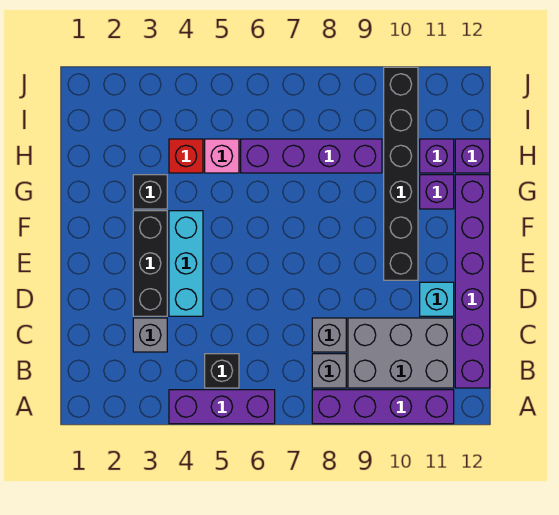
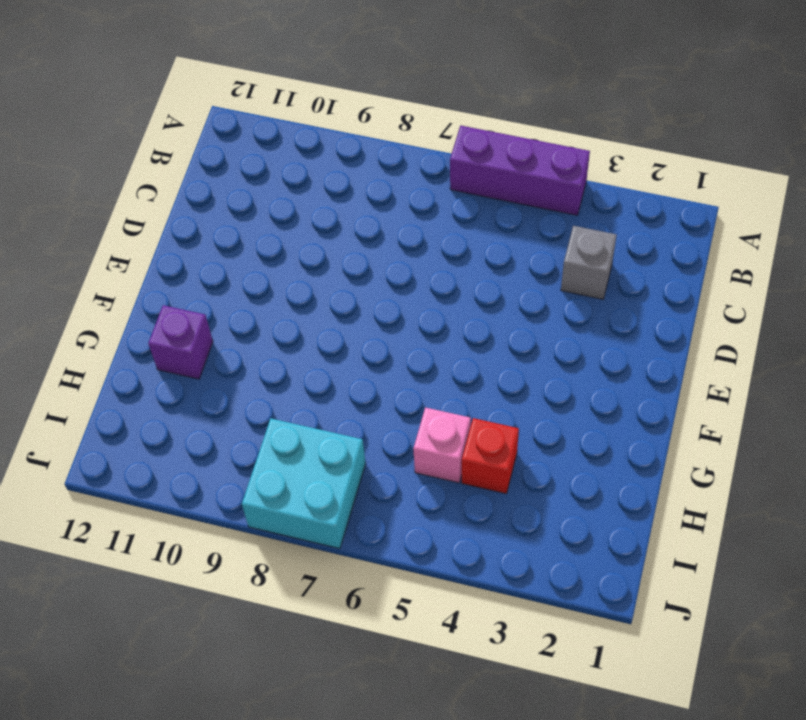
cyan 2x2 brick [242,419,366,549] -> none
none -> purple 1x4 brick [312,390,454,424]
none -> black 1x1 brick [205,354,239,388]
none -> grey 1x1 brick [312,354,346,388]

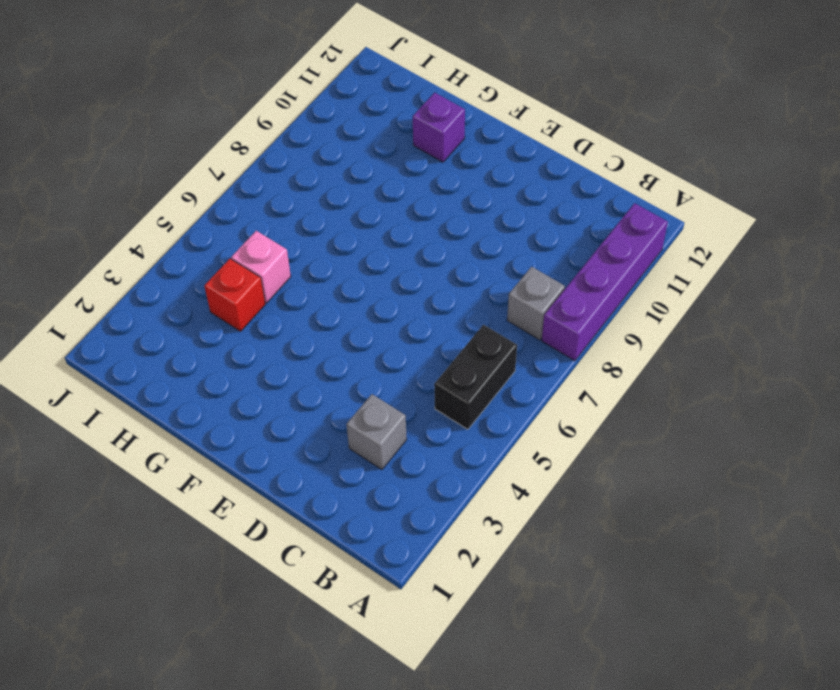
black 1x2 brick [434,325,517,429] -> black 1x1 brick [205,354,239,388]
none -> purple 1x3 brick [169,390,275,424]
none -> grey 2x3 brick [348,318,454,388]
none -> purple 1x6 brick [455,175,490,388]

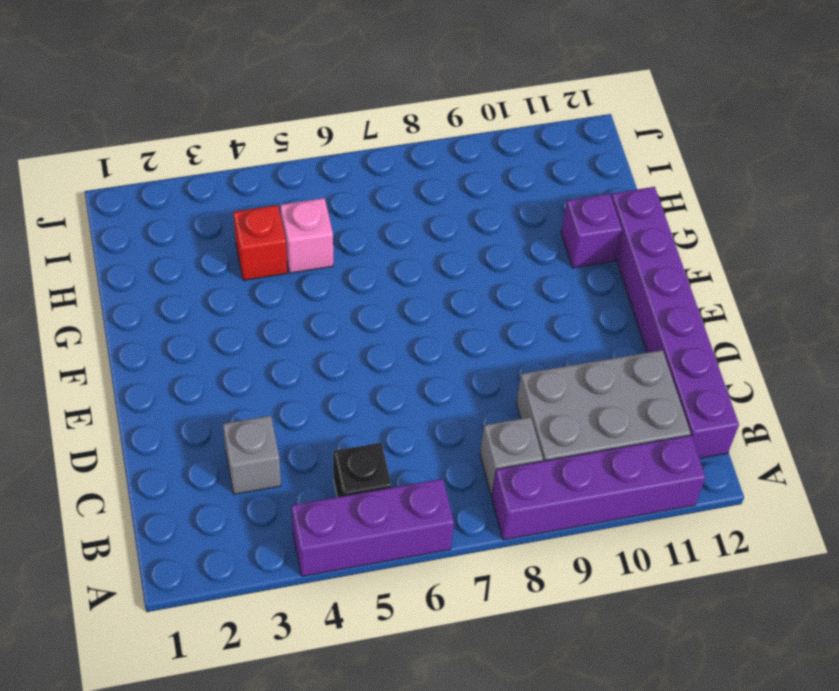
none -> grey 1x1 brick [312,318,346,352]
none -> black 1x3 brick [133,211,167,316]
none -> cyan 1x3 brick [169,211,203,316]

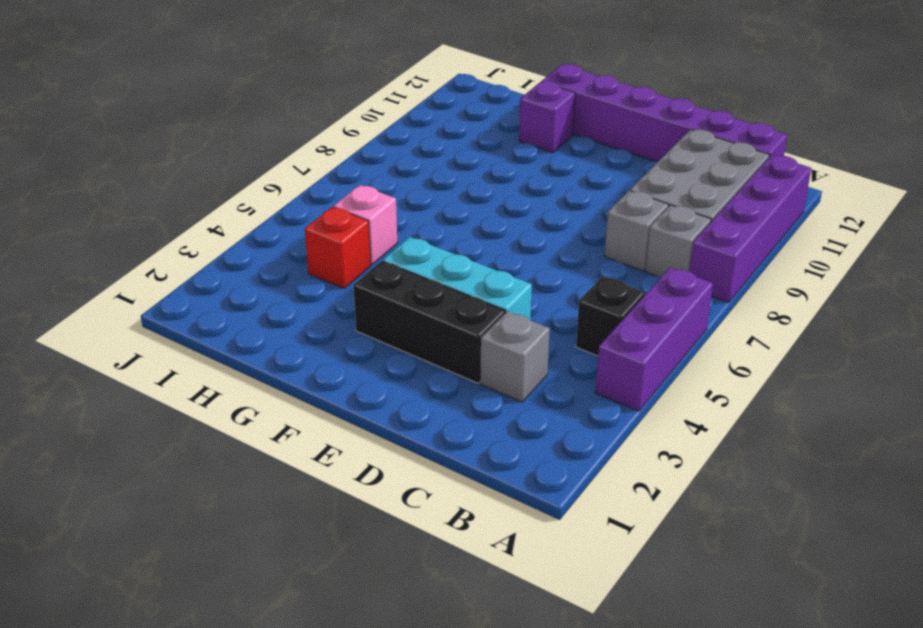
none -> cyan 1x1 brick [420,282,454,316]
none -> black 1x6 brick [384,67,418,280]
none -> black 1x1 brick [133,175,167,209]

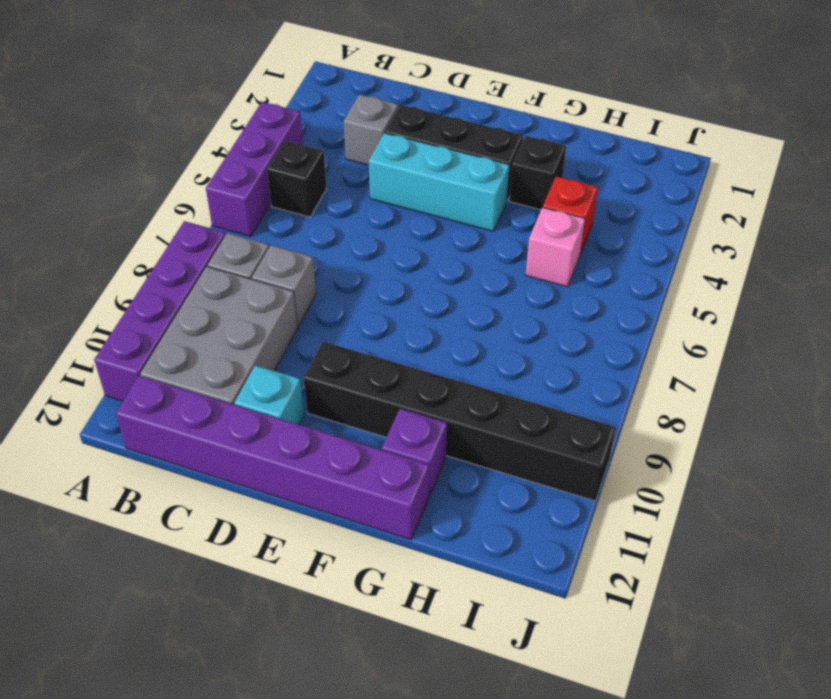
none -> purple 1x4 brick [241,139,382,173]
none -> purple 1x1 brick [420,139,454,173]
none -> purple 1x1 brick [455,139,490,173]

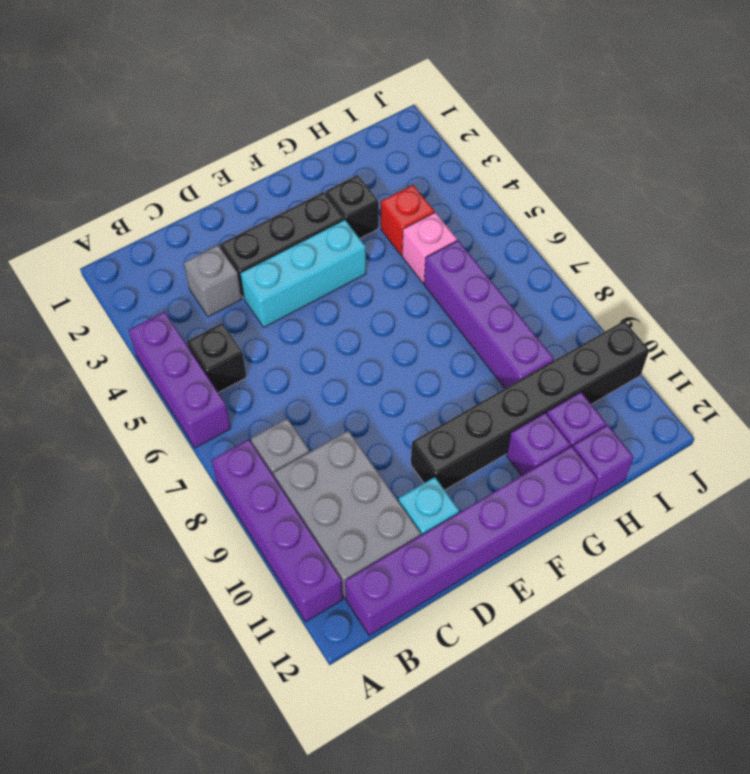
none -> grey 1x1 brick [312,318,346,352]

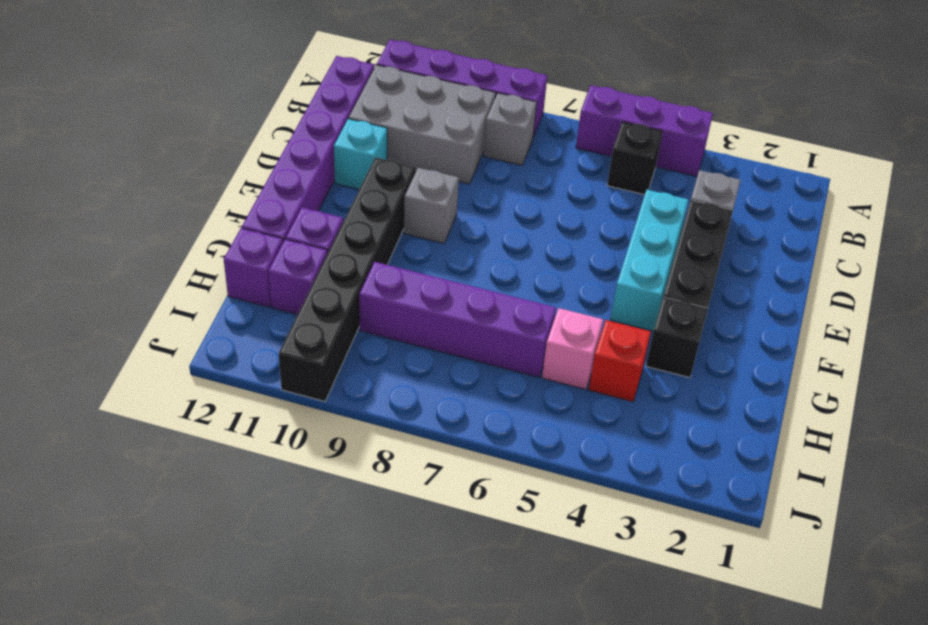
grey 1x1 brick [404,168,459,243] -> grey 1x1 brick moved to [312,318,346,352]

